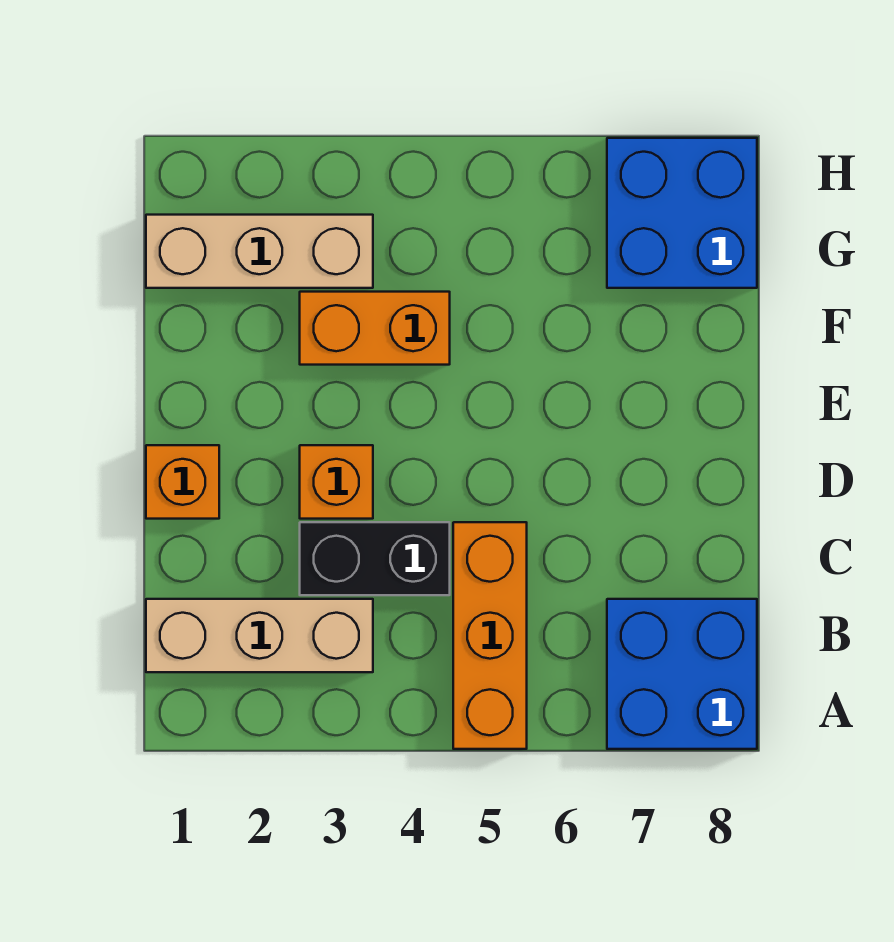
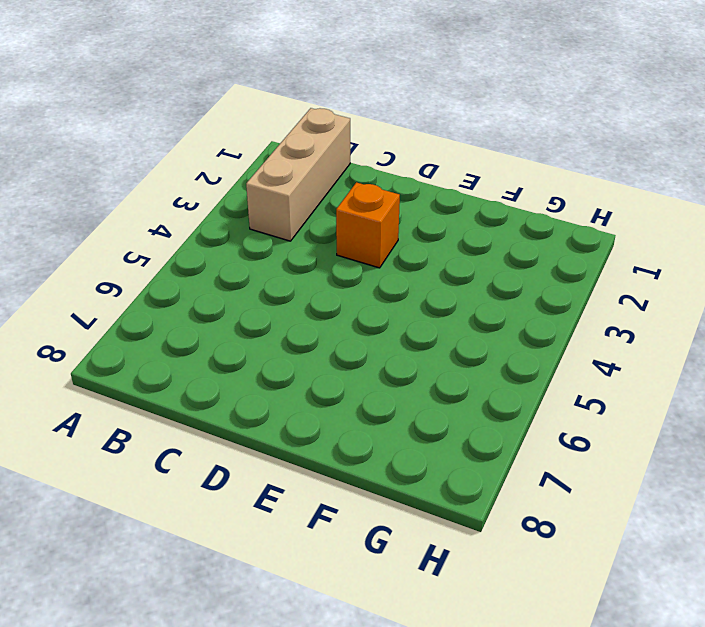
none -> orange 1x3 brick [453,522,527,749]
none -> blue 2x2 brick [607,599,757,749]

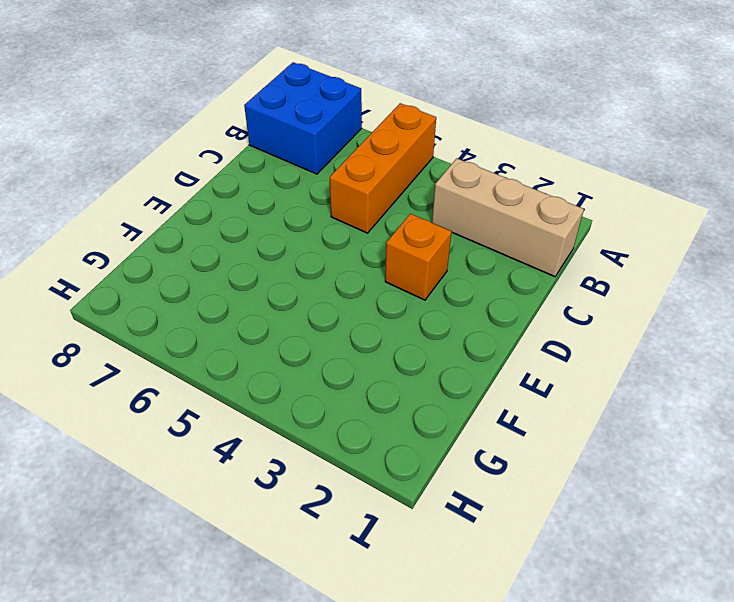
none -> black 1x2 brick [300,522,450,595]
none -> orange 1x1 brick [146,445,219,519]

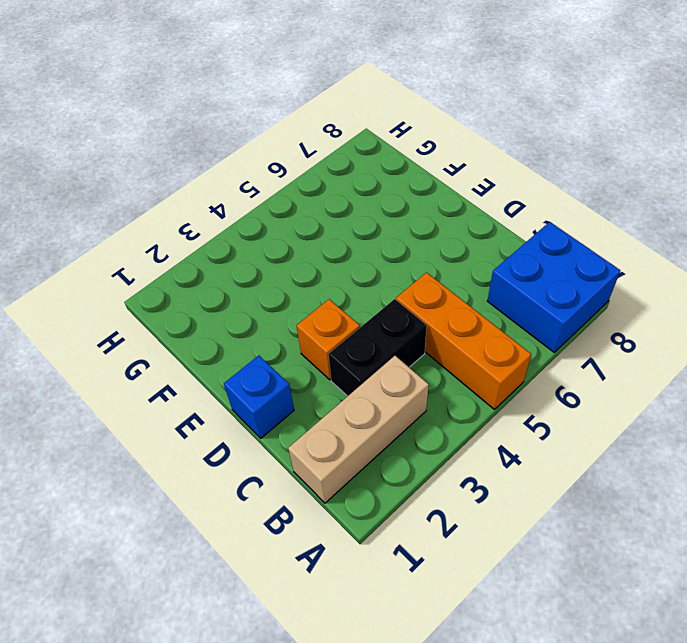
blue 1x1 brick [224,356,294,438] -> orange 1x1 brick [146,445,219,519]
none -> orange 1x2 brick [300,292,450,365]
none -> tan 1x3 brick [146,215,373,288]

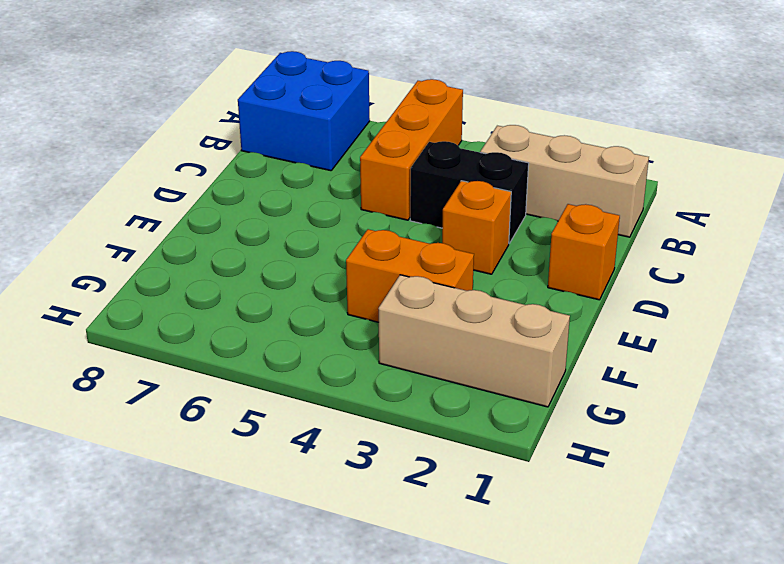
none -> blue 2x2 brick [607,138,757,288]

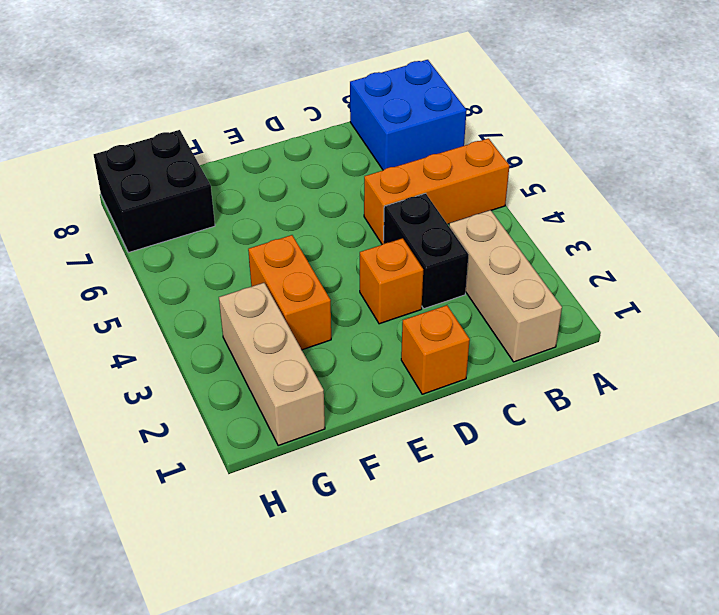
black 2x2 brick [94,130,215,253] -> blue 2x2 brick [607,138,757,288]

